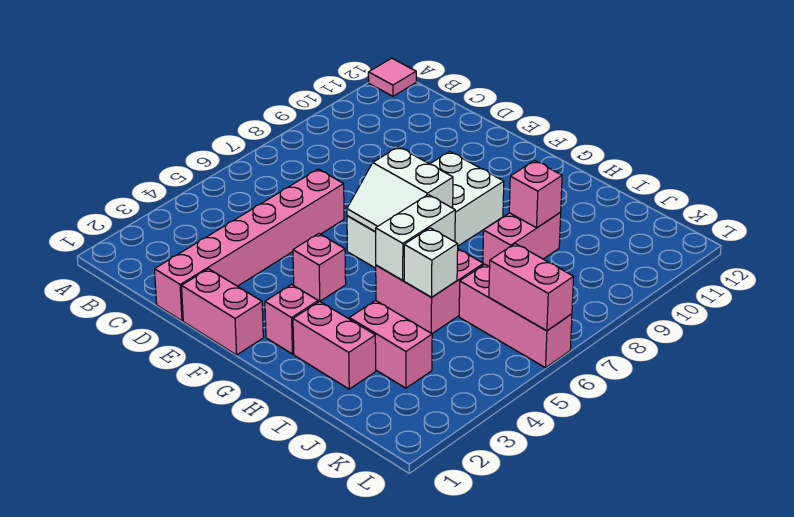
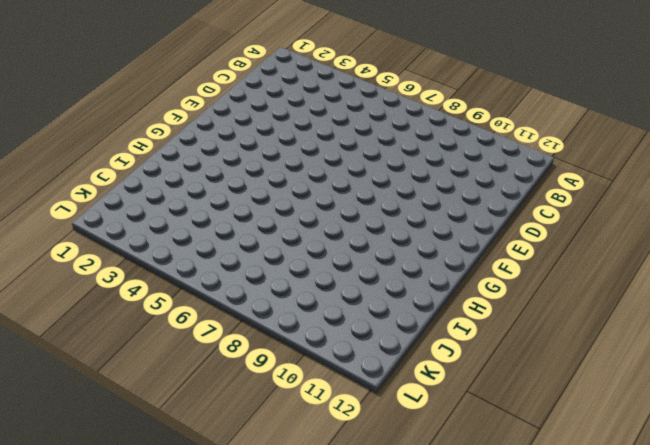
none -> pink 1x1 tile [368,58,416,96]
none -> pink 1x6 brick [155,169,344,321]
none -> pink 1x2 brick [182,269,263,355]

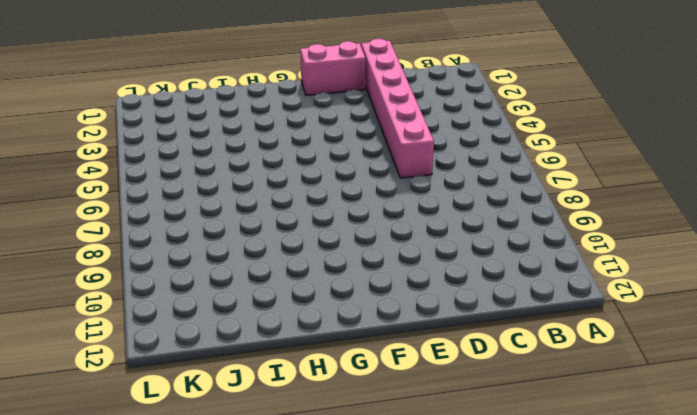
none -> pink 1x1 tile [368,58,416,96]
none -> pink 1x1 brick [293,234,346,301]
none -> white 2x4 brick [347,152,504,268]

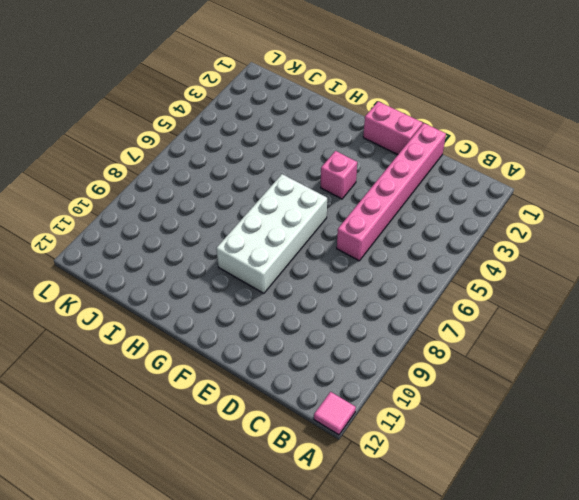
none -> pink 1x1 brick [265,285,318,354]
none -> pink 1x2 brick [293,301,376,389]
none -> pink 2x2 brick [376,249,484,334]

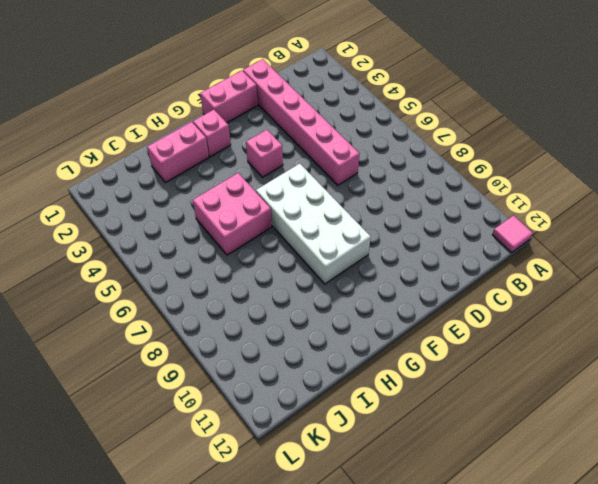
none -> pink 1x2 brick [349,301,432,388]
none -> pink 1x2 brick [483,213,561,267]
none -> pink 1x3 brick [459,264,572,368]

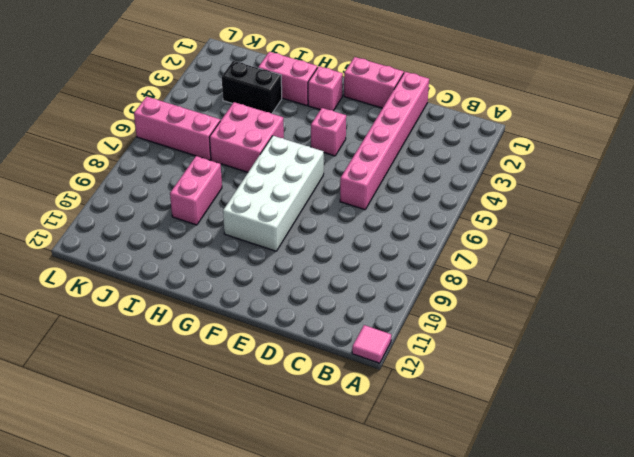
black 1x2 brick [222,61,282,114] -> pink 1x2 brick [349,301,432,388]
none -> white 2x2 slope [347,147,453,232]
none -> white 1x2 brick [376,195,455,280]
none -> white 1x1 brick [404,228,458,297]

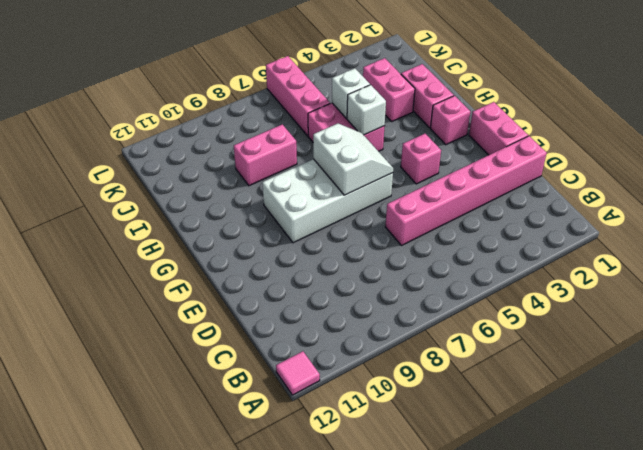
white 1x1 brick [347,85,386,135] -> white 1x2 brick [376,195,455,280]
none -> pink 1x1 brick [509,161,562,228]
none -> pink 1x2 brick [489,244,574,331]

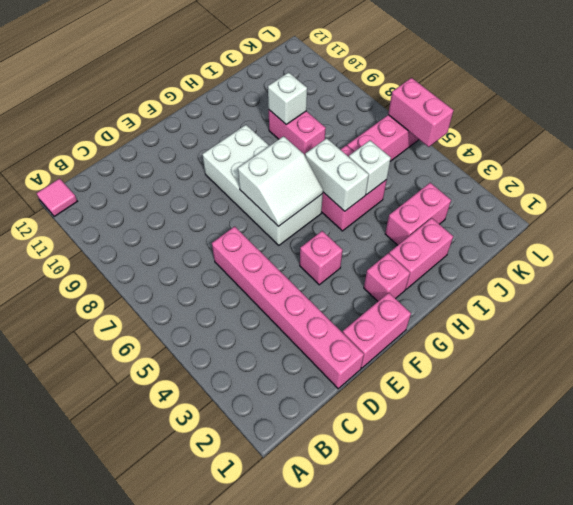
white 1x1 brick [268,72,307,125] -> pink 1x1 brick [509,161,562,228]
pink 1x2 brick [388,78,454,147] -> pink 1x2 brick turned to [489,244,574,331]

